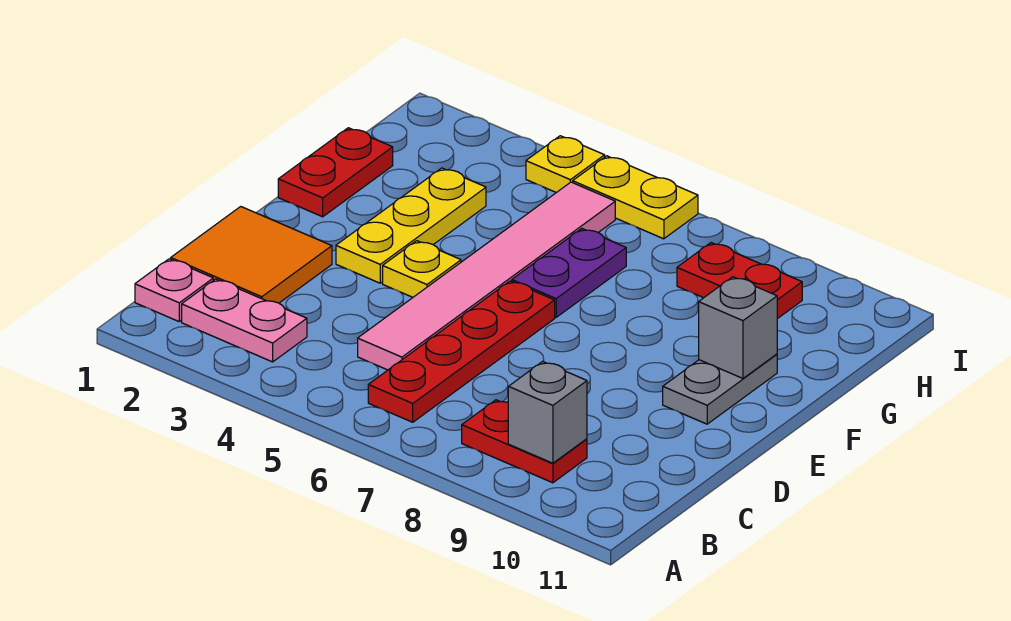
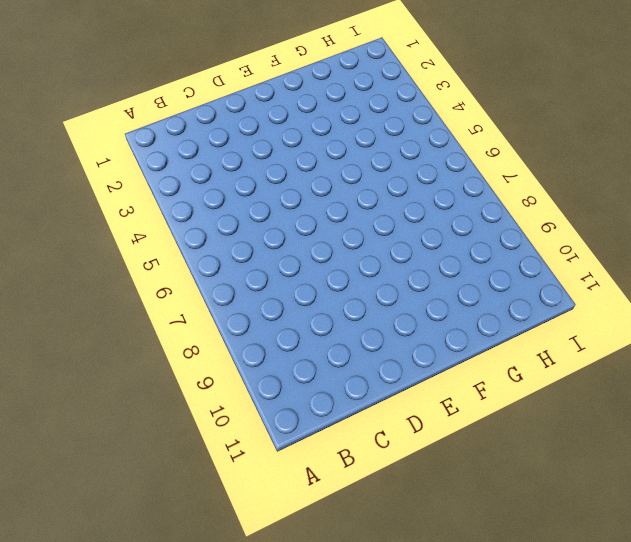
none -> pink 1x1 plate [135,259,213,321]
none -> pink 1x2 plate [182,279,307,362]
none -> red 1x4 plate [368,281,555,422]

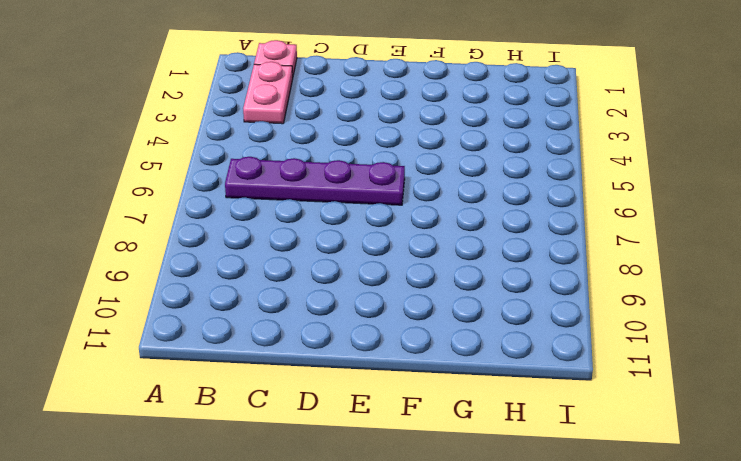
purple 1x4 plate [225,157,405,205] -> red 1x4 plate [368,281,555,422]
none -> red 1x2 plate [462,400,587,483]
none -> orange 2x2 tile [171,207,332,303]
none -> pink 1x6 tile [358,182,615,370]

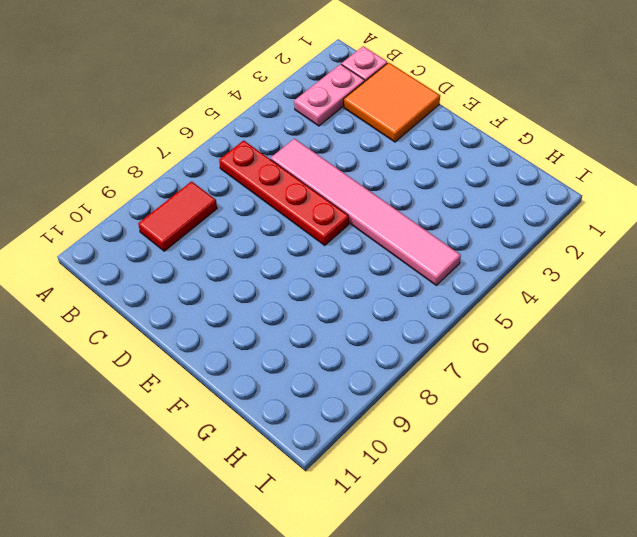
red 1x2 tile [138,181,217,251] -> red 1x2 plate [462,400,587,483]
none -> yellow 1x3 plate [336,168,486,283]
none -> yellow 1x1 plate [383,241,461,297]
none -> grey 1x2 plate [663,354,777,424]

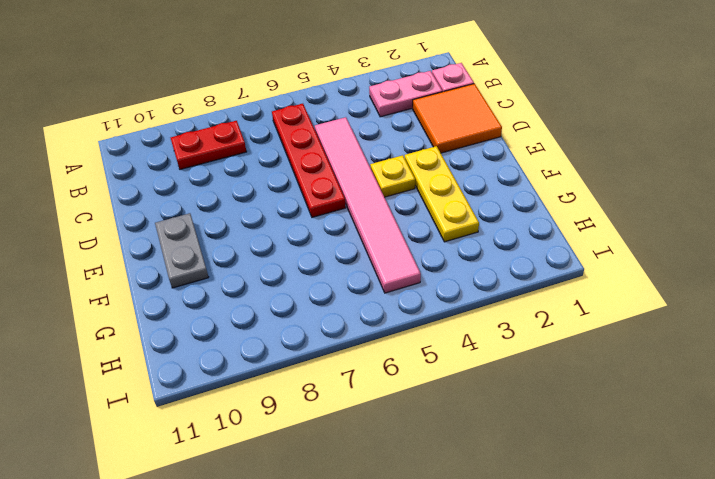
none -> red 1x2 plate [278,128,393,217]
none -> purple 1x2 plate [512,229,626,317]
none -> red 1x2 plate [677,243,802,319]

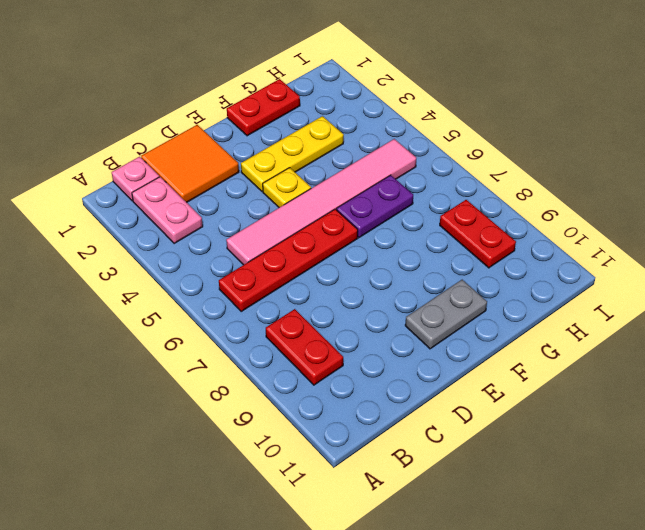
none -> yellow 1x1 plate [526,136,605,193]
none -> yellow 1x2 plate [573,156,698,239]
none -> grey 1x1 brick [508,361,587,463]

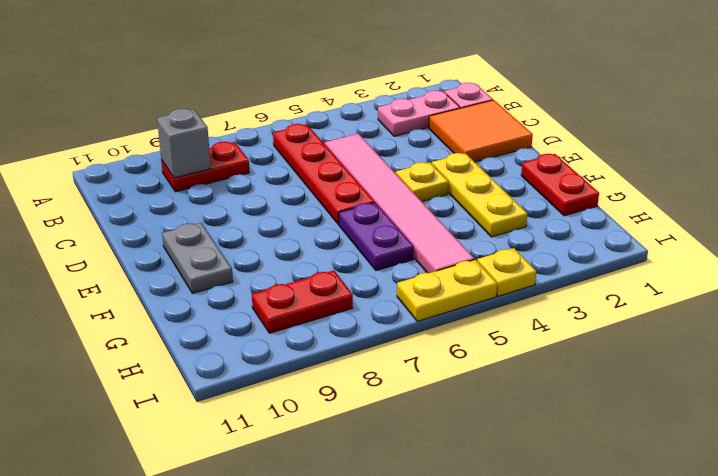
none -> grey 1x1 brick [699,277,777,378]

